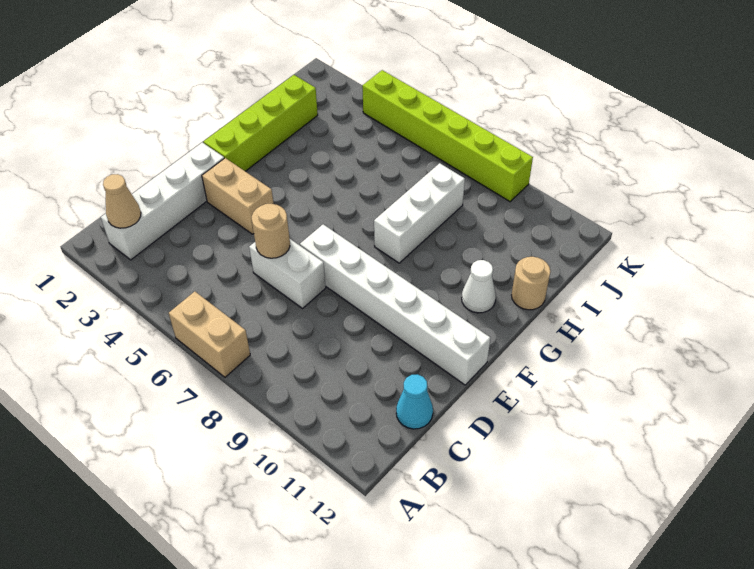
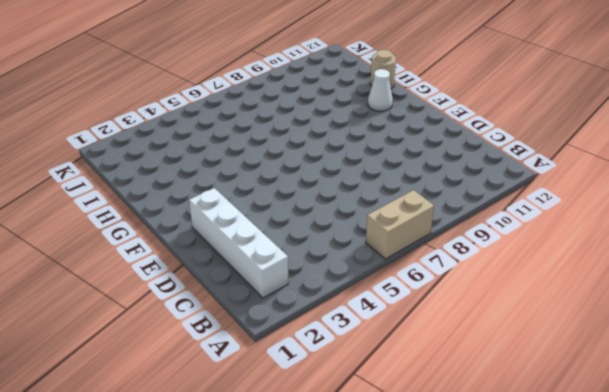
none -> cyan 1x1 cone [396,374,433,429]
none -> white 1x2 brick [249,239,326,308]
none -> tan 1x2 brick [202,158,274,234]

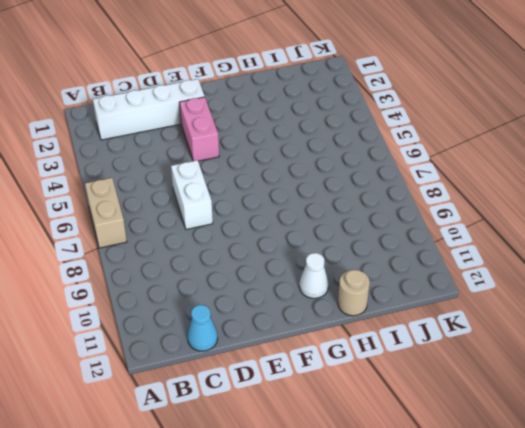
pink 1x2 brick [179,97,219,161] -> tan 1x2 brick [202,158,274,234]
none -> white 1x6 brick [300,224,490,385]
none -> lime 1x4 brick [204,75,318,171]
none -> white 1x3 brick [374,163,465,263]

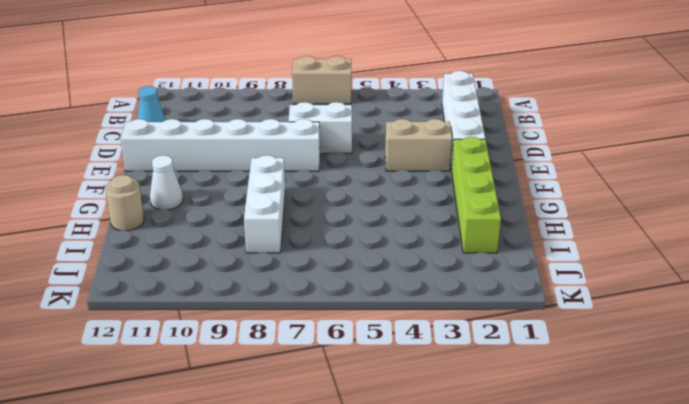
none -> lime 1x6 brick [362,70,533,202]
none -> tan 1x1 cone [103,174,141,228]
none -> tan 1x1 round brick [252,204,290,258]

